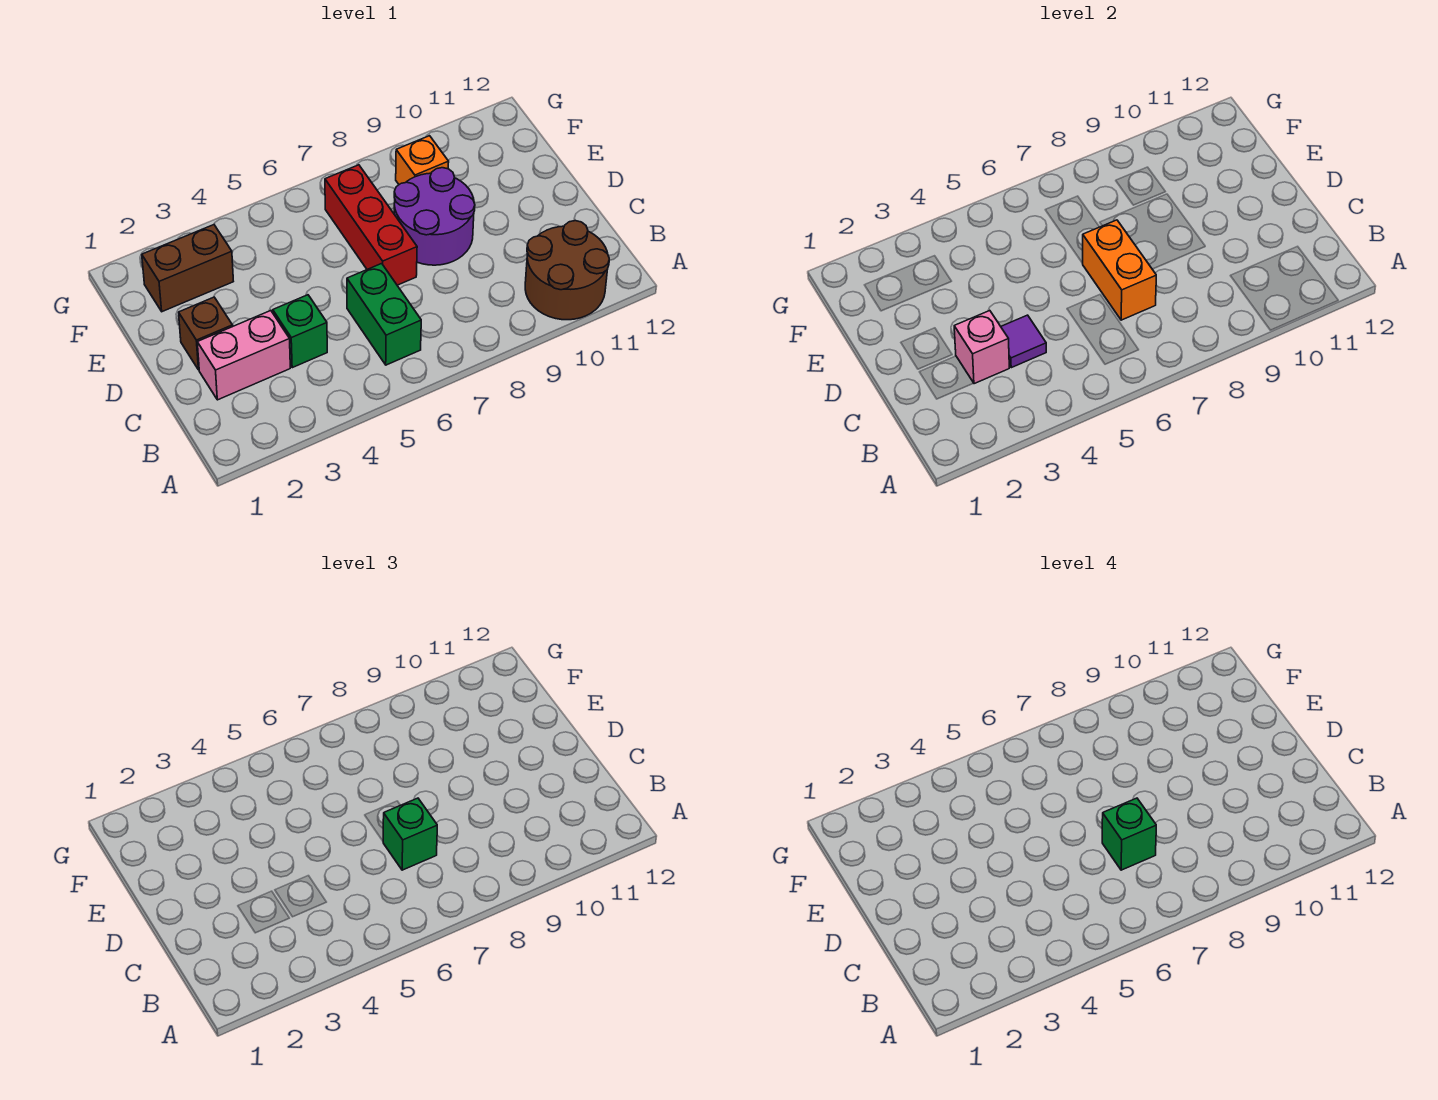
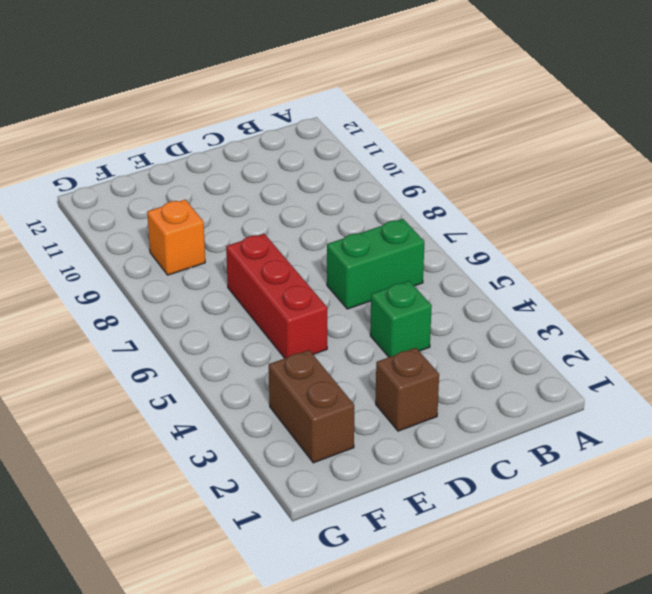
red 1x3 brick [226,234,327,358] -> red 1x3 brick turned to [325,165,417,285]
none -> brown 2x2 round brick [525,221,609,320]
none -> pink 1x2 brick [197,311,290,400]
none -> purple 2x2 round brick [394,168,475,265]

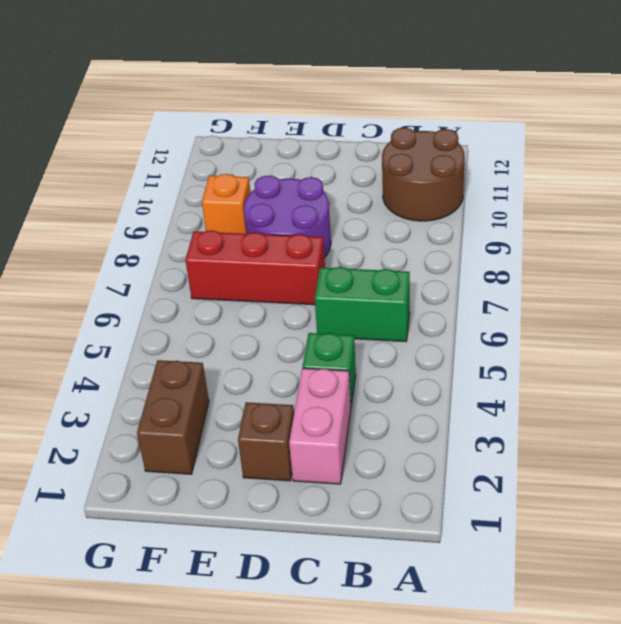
none -> pink 1x1 brick [954,311,1009,384]
none -> purple 1x1 tile [1001,315,1046,368]
none -> orange 1x2 brick [1083,220,1156,320]

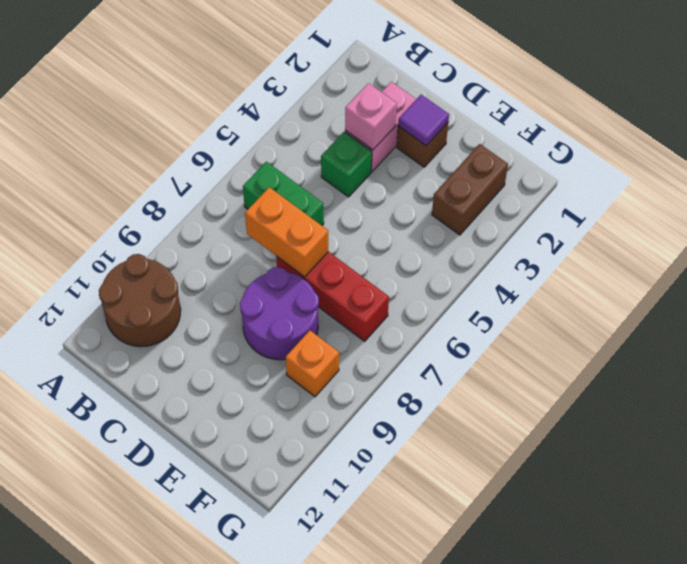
purple 1x1 tile [398,95,449,145] -> purple 1x1 tile moved to [1001,315,1046,368]
none -> green 1x1 brick [383,798,437,870]
none -> green 1x1 brick [1102,798,1156,870]

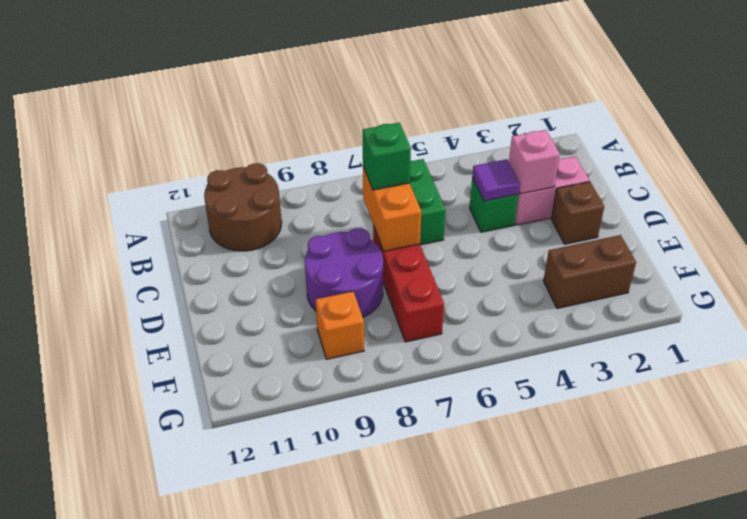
none -> green 1x1 brick [1102,798,1156,870]

